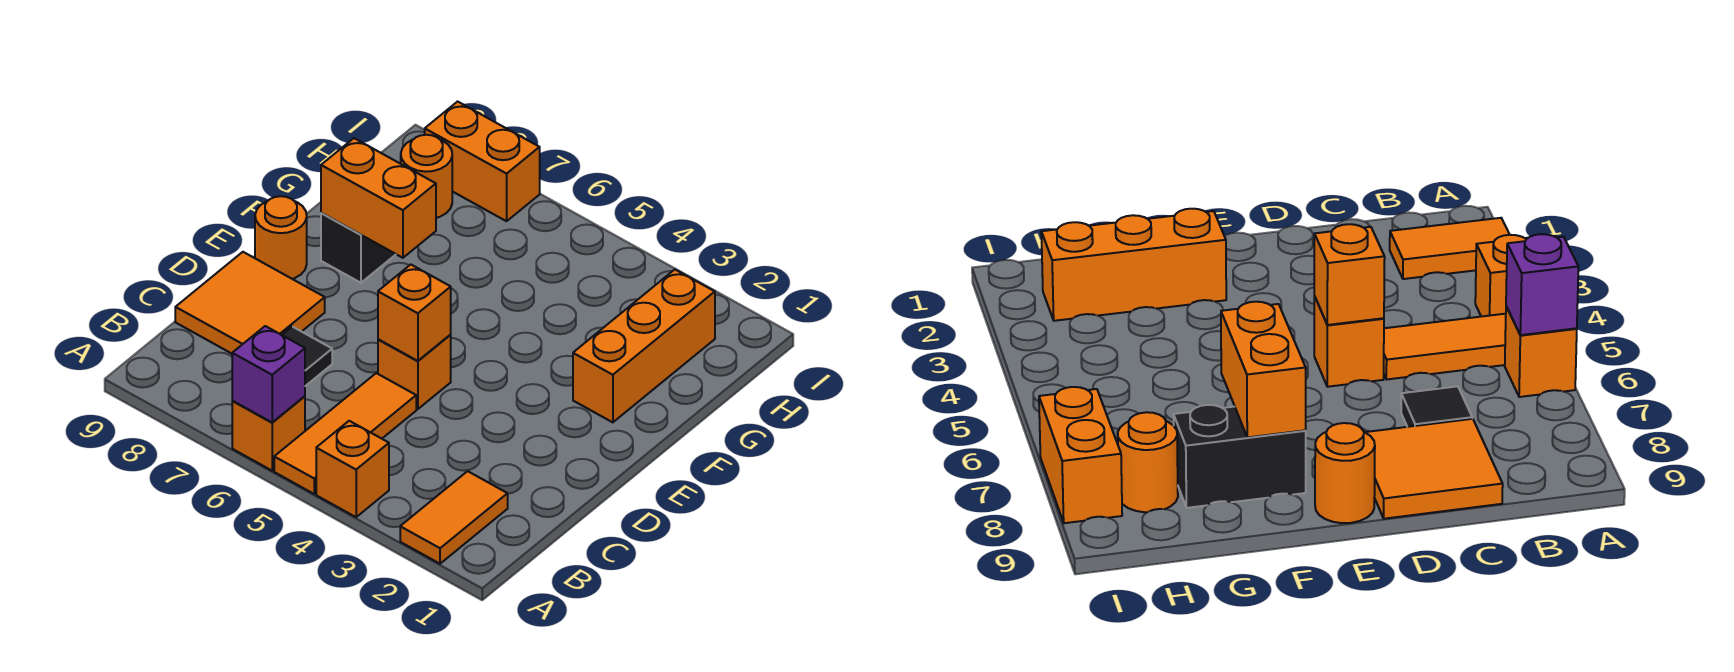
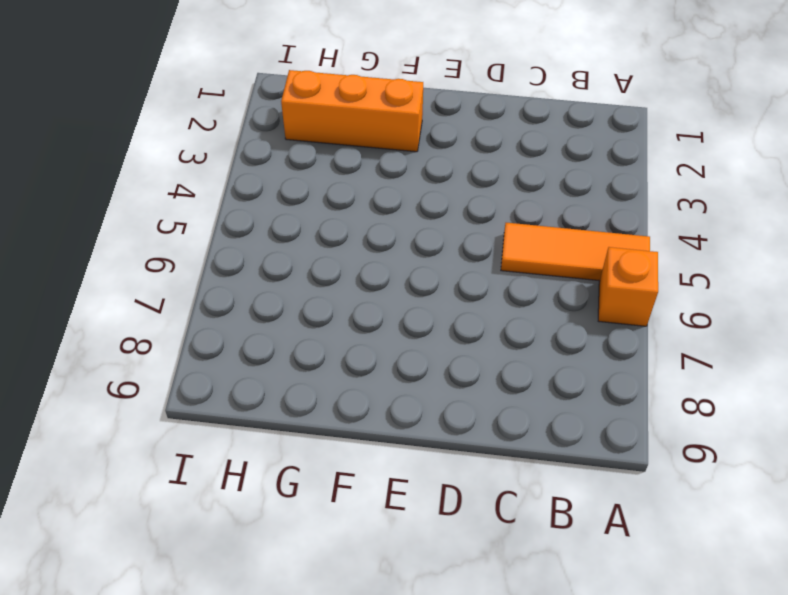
none -> orange 1x2 tile [400,471,508,564]
none -> orange 1x1 brick [316,421,389,517]
none -> black 1x1 tile [282,327,332,386]

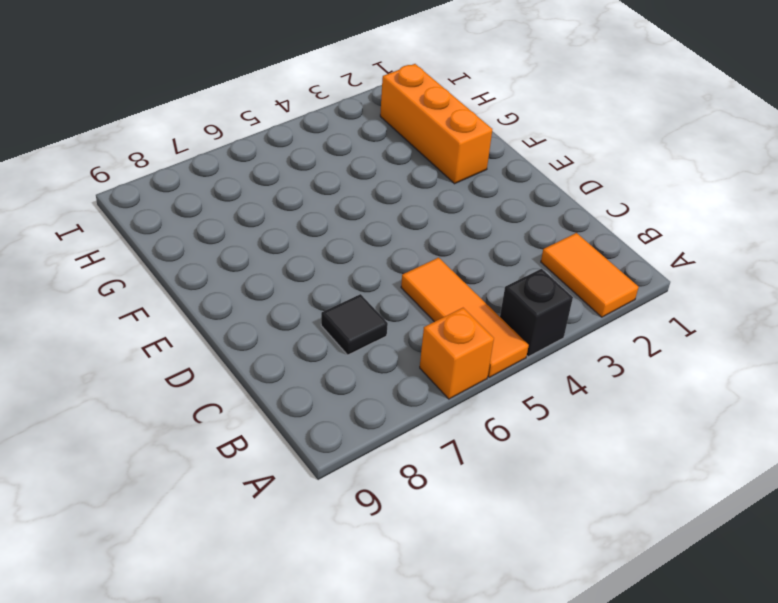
black 1x1 brick [500,269,573,357] -> orange 1x1 brick [316,421,389,517]
none -> orange 2x2 tile [175,252,325,354]
none -> orange 1x1 brick [378,335,451,409]
none -> orange 1x1 round brick [255,196,307,279]

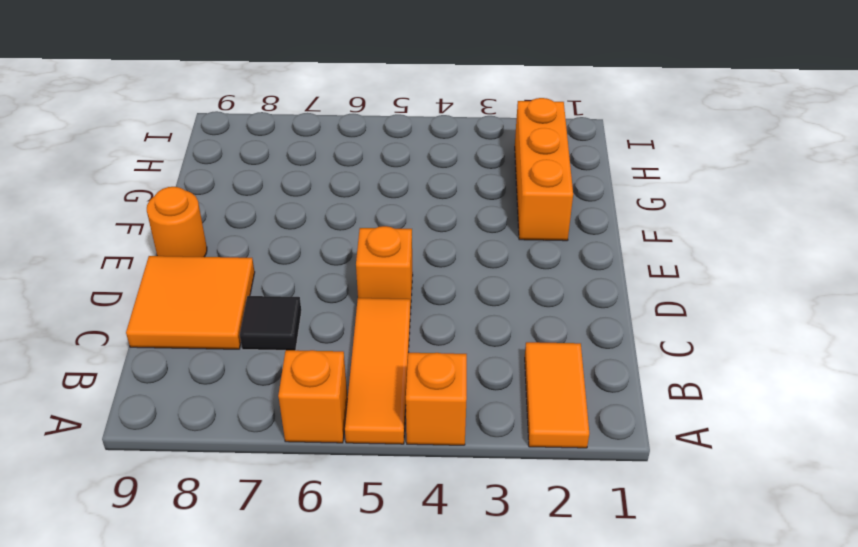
none -> black 1x2 brick [321,213,396,283]
none -> orange 1x1 round brick [401,135,452,218]
none -> orange 1x2 brick [425,102,540,221]

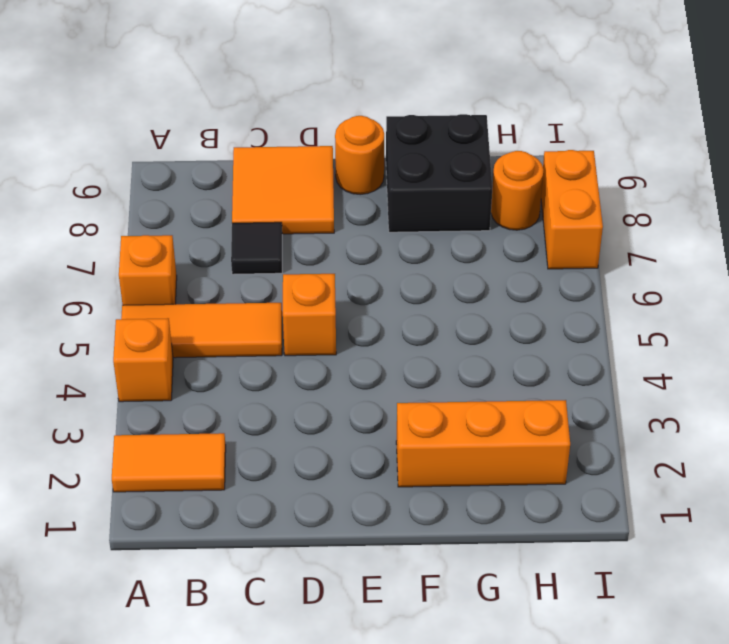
black 2x2 brick [386,114,492,232] -> black 1x2 brick [321,213,396,283]
none -> purple 1x1 brick [232,326,305,422]
none -> orange 1x1 brick [378,265,451,361]
none -> orange 1x2 brick [321,138,436,258]

